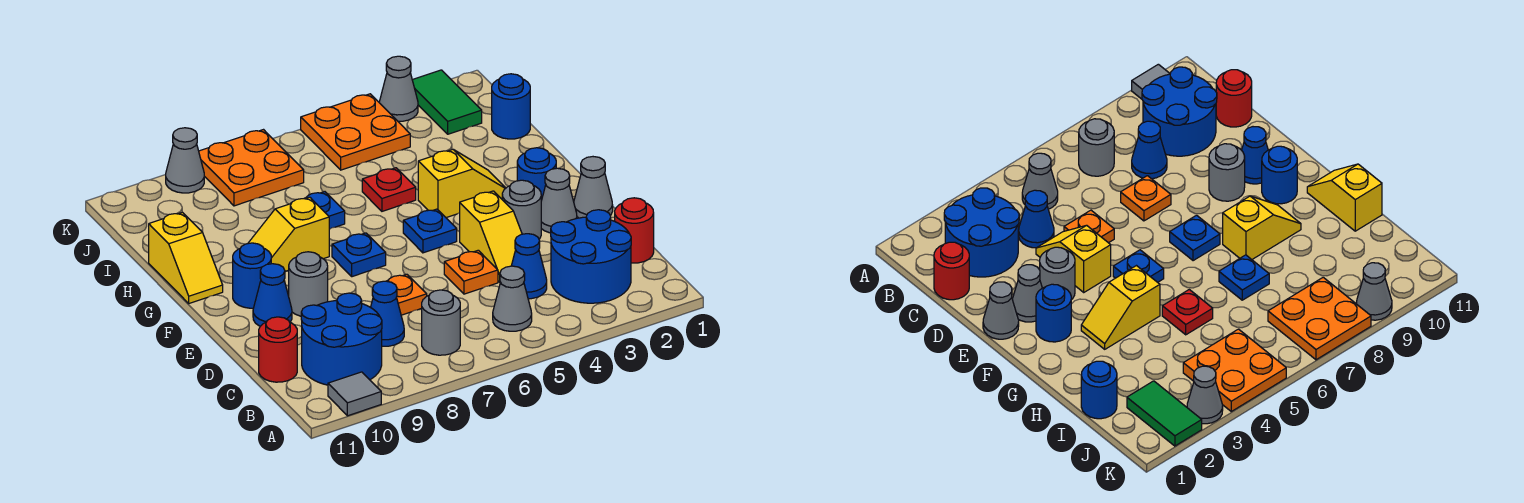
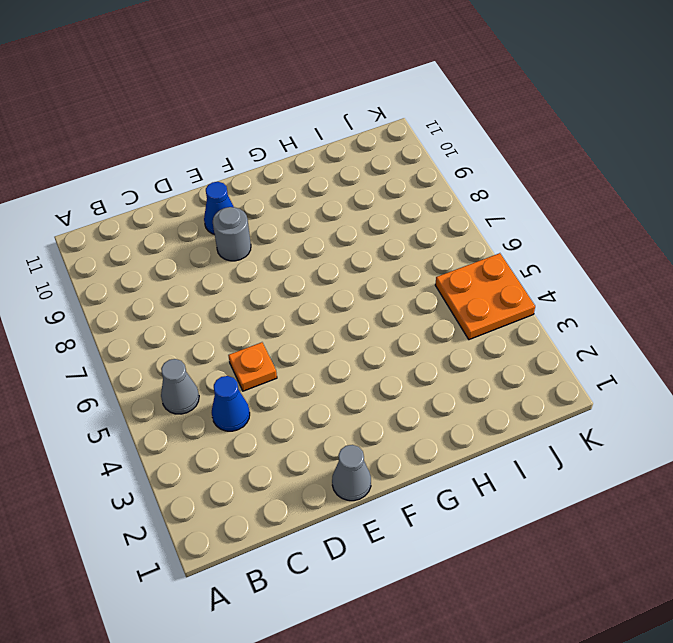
none -> grey 1x1 tile [328,372,381,416]
none -> blue 2x2 round brick [551,210,631,303]
none -> grey 1x1 round brick [422,290,460,355]
none -> blue 2x2 round brick [301,293,382,385]

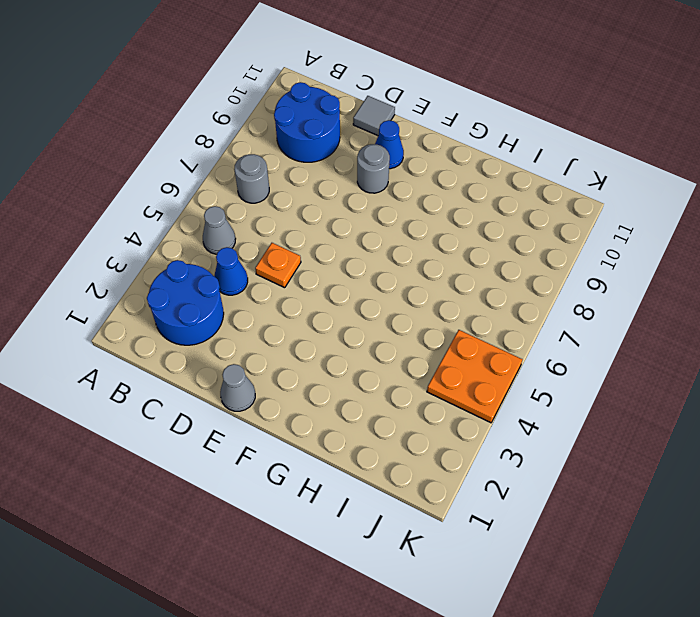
grey 1x1 tile [353,96,395,136] -> grey 1x1 tile moved to [328,372,381,416]
none -> red 1x1 round brick [615,198,654,263]
none -> blue 1x1 cone [371,281,404,346]
none -> red 1x1 round brick [259,317,297,382]
none -> yellow 1x2 slope [460,191,522,282]

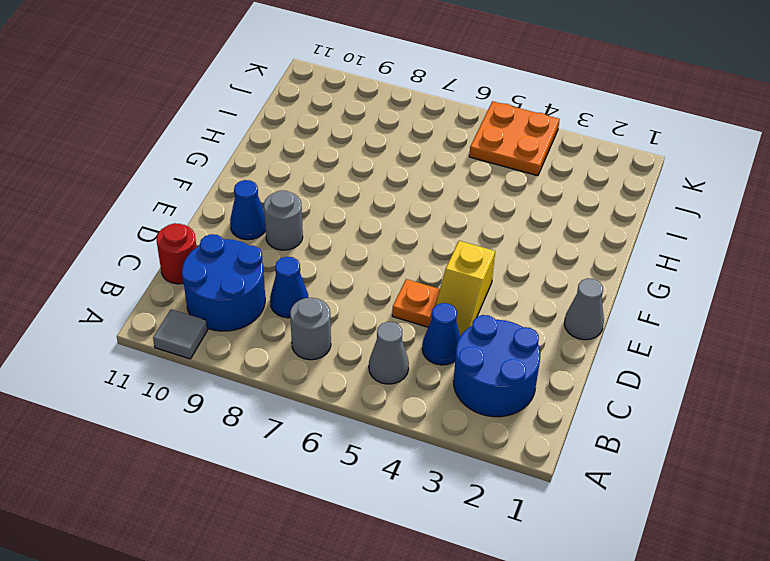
none -> red 1x1 round brick [615,198,654,263]
none -> orange 1x1 plate [387,274,427,315]
none -> grey 1x1 cone [541,168,577,233]
none -> grey 1x1 round brick [502,180,541,239]

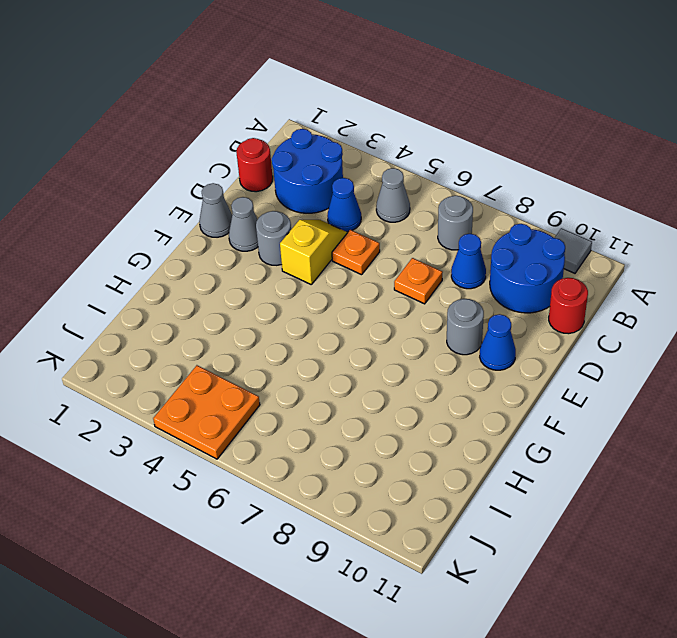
none -> blue 1x1 round brick [517,148,556,201]
none -> blue 1x1 plate [403,209,457,253]
none -> blue 1x1 plate [332,233,386,277]
none -> blue 1x1 round brick [233,243,271,308]

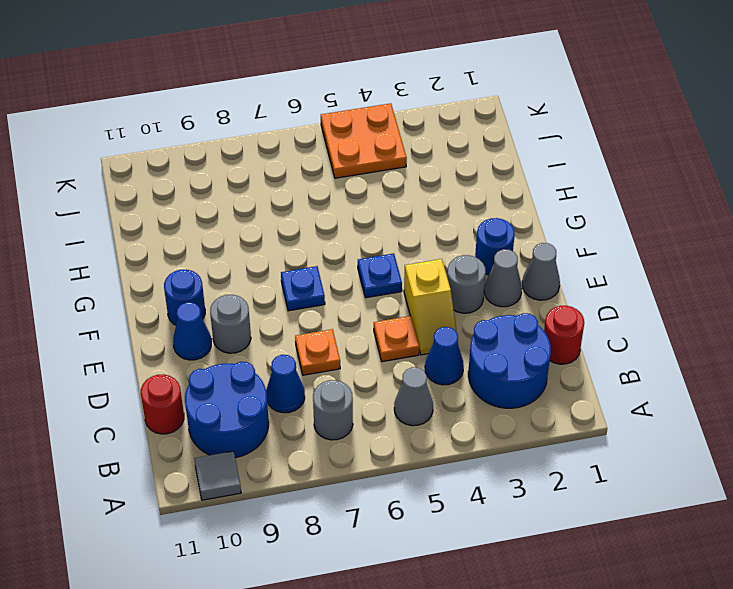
none -> yellow 1x2 slope [418,150,506,218]
none -> yellow 1x2 slope [248,197,329,271]
none -> yellow 1x2 slope [149,212,223,303]
none -> red 1x1 plate [362,168,416,211]

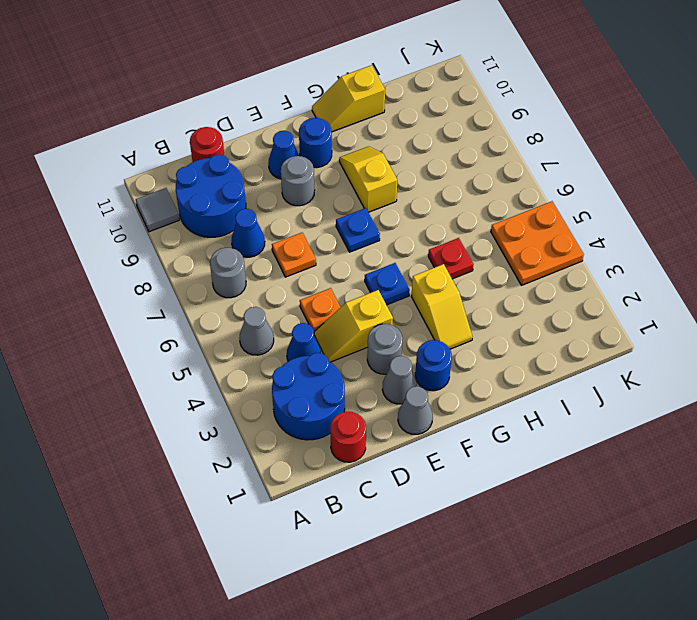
none -> blue 1x1 plate [304,192,345,229]
none -> blue 1x1 round brick [492,74,530,139]
none -> green 1x2 tile [412,70,482,134]
none -> orange 2x2 plate [199,130,304,206]

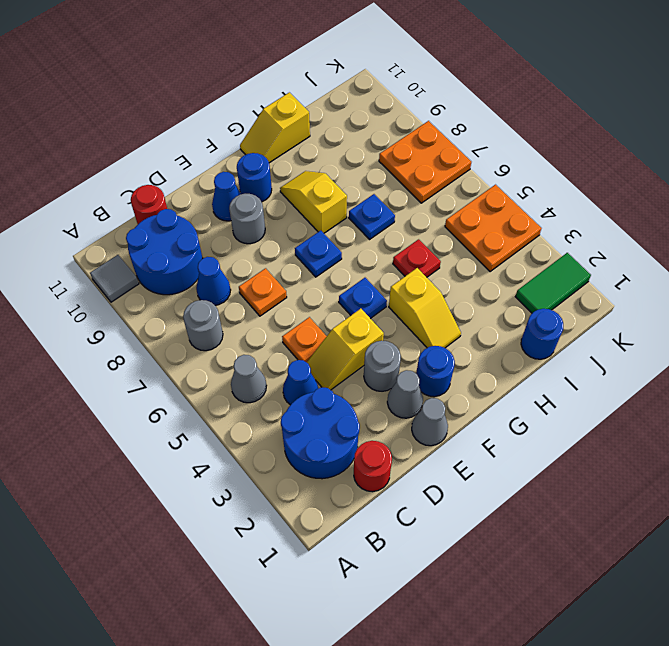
none -> grey 1x1 cone [379,56,418,122]
none -> grey 1x1 cone [166,128,204,193]

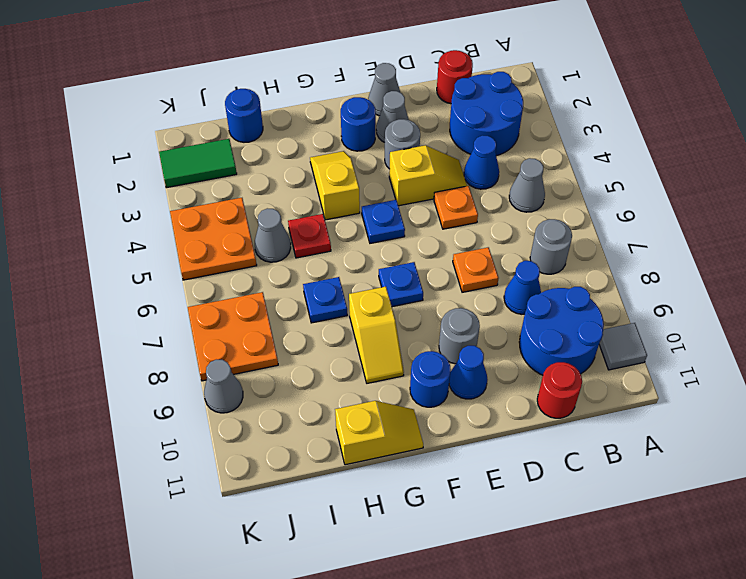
grey 1x1 cone [255,208,291,262] -> grey 1x1 cone moved to [379,56,418,122]

